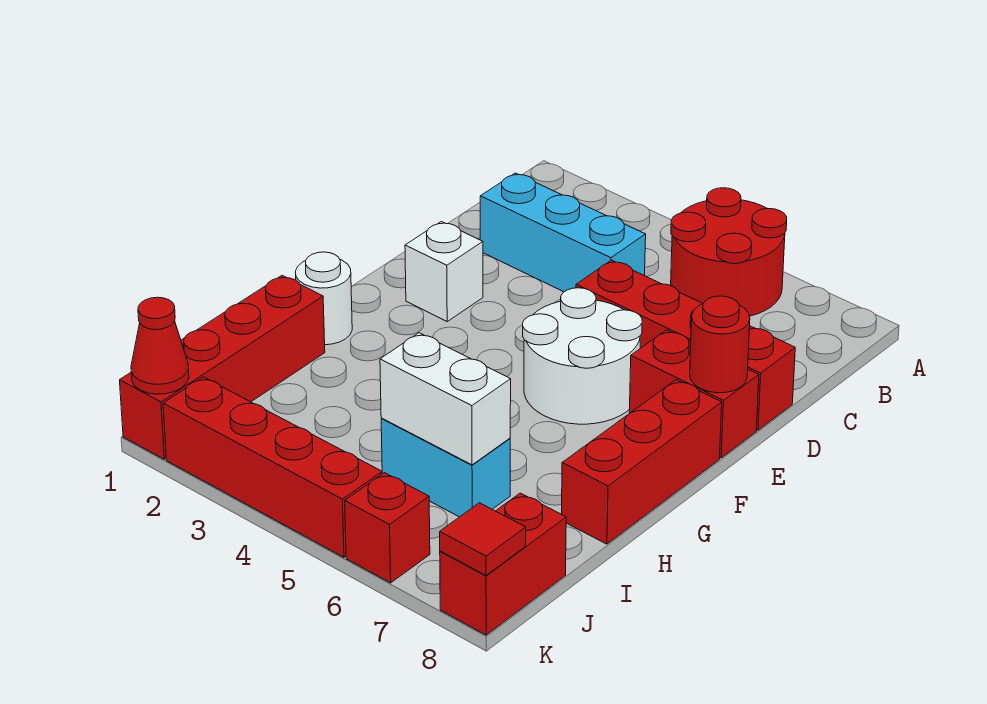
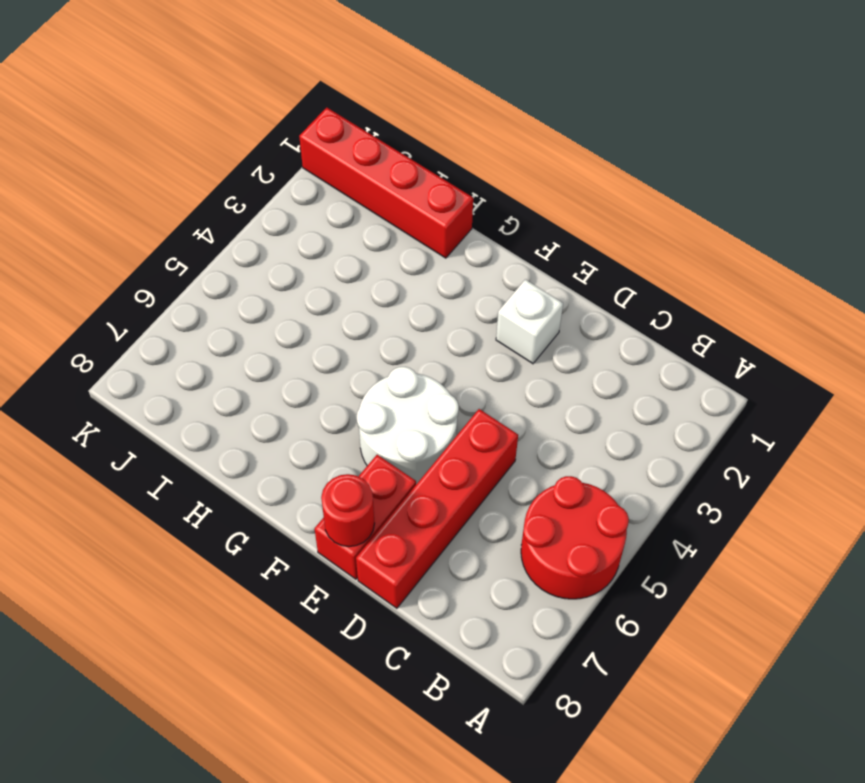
none -> cyan 1x3 brick [480,173,646,292]
none -> red 1x3 brick [562,380,722,544]
none -> white 1x1 round brick [296,252,352,345]

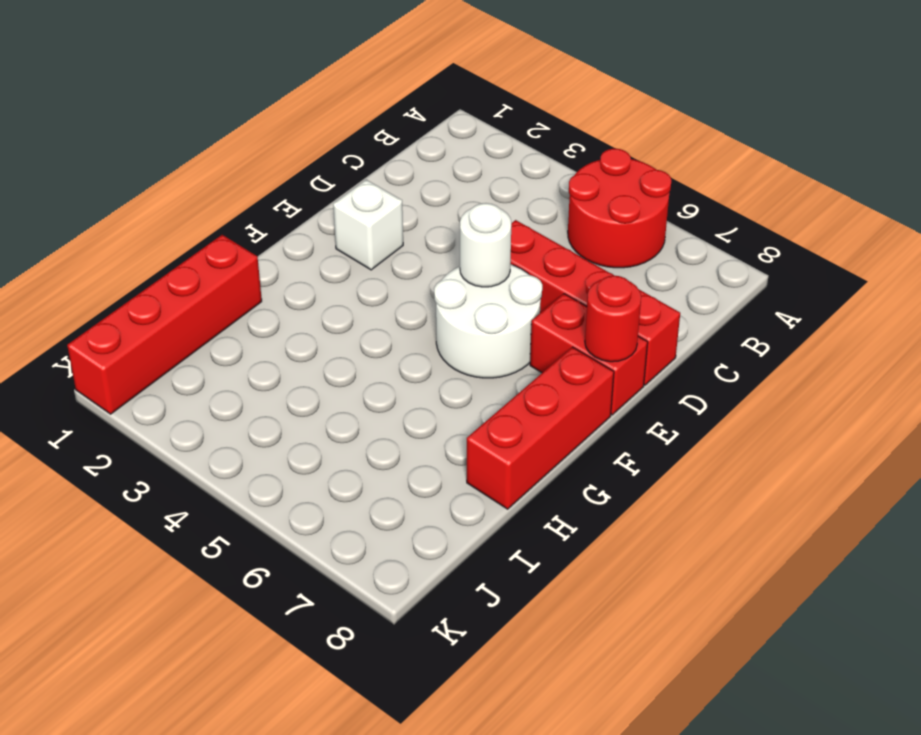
white 1x1 round brick [460,203,511,287] -> white 1x1 round brick moved to [296,252,352,345]
none -> cyan 1x3 brick [480,173,646,292]
none -> cyan 1x2 brick [381,419,510,517]
none -> red 1x2 brick [440,493,566,635]

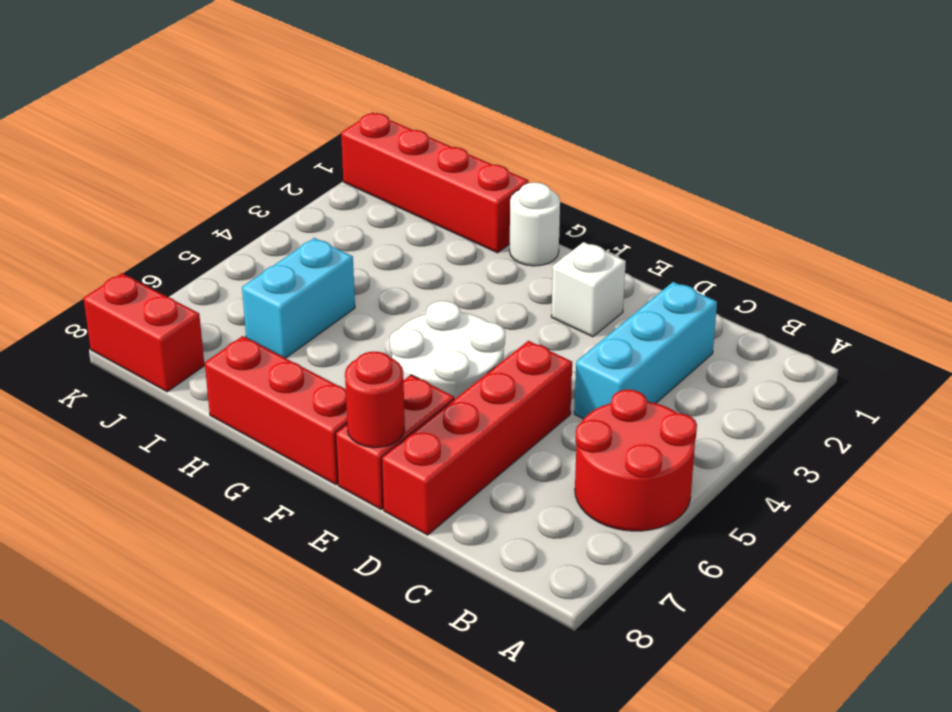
none -> red 1x4 brick [163,377,382,557]
none -> red 1x1 brick [345,473,430,583]
none -> white 1x2 brick [380,333,511,465]

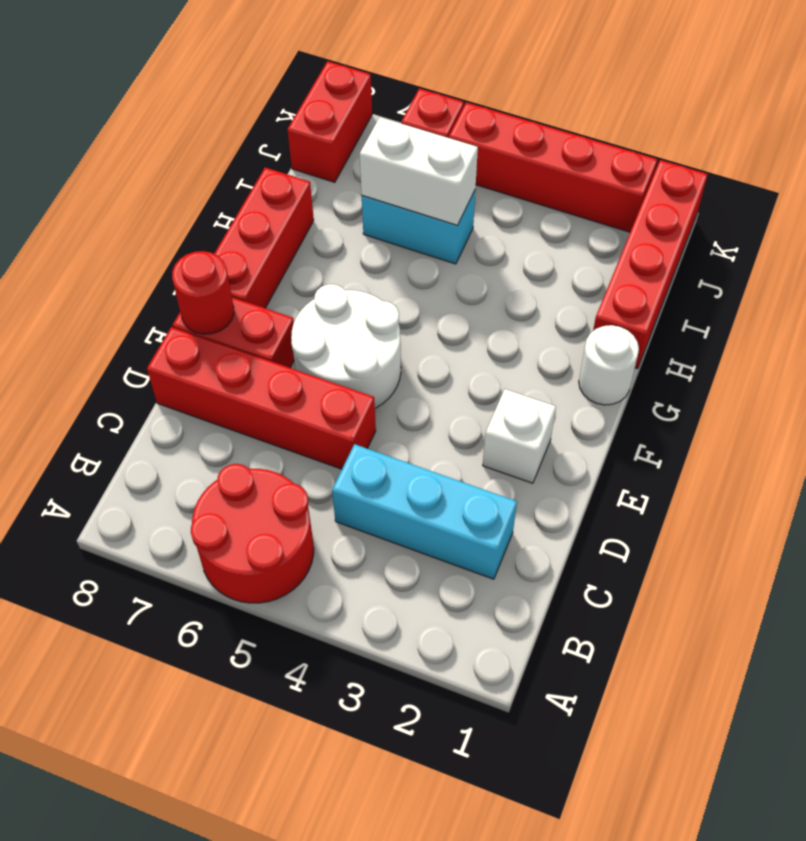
none -> red 1x1 cone [131,297,189,394]
none -> red 1x1 tile [440,503,526,575]

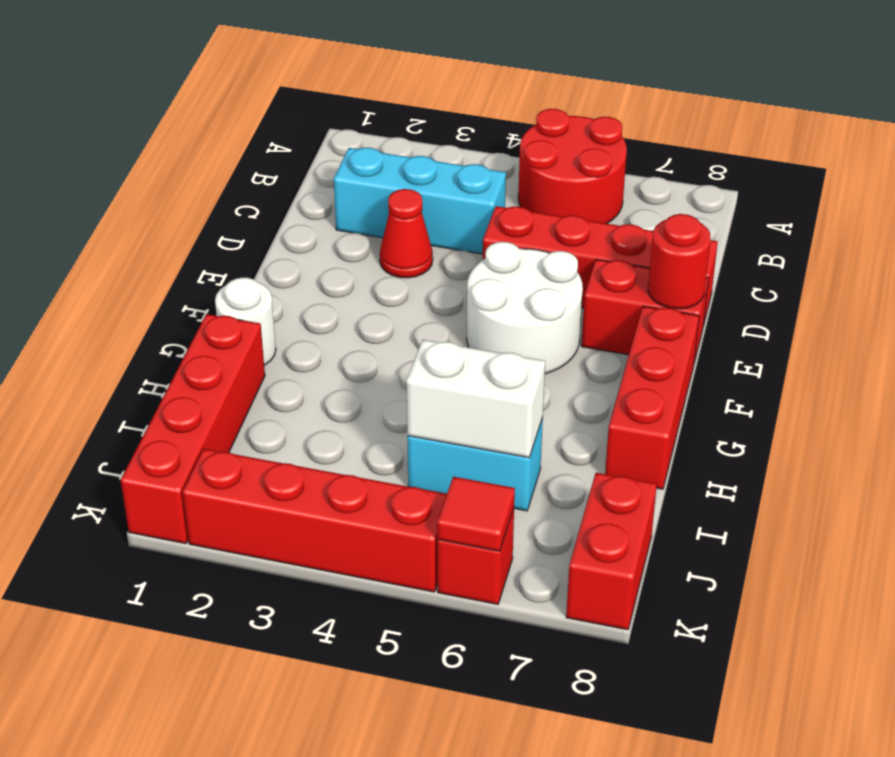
red 1x1 cone [380,189,433,278] -> red 1x1 cone moved to [131,297,189,394]
red 1x1 tile [437,477,515,551] -> red 1x1 tile moved to [440,503,526,575]
none -> white 1x1 brick [405,222,483,321]

